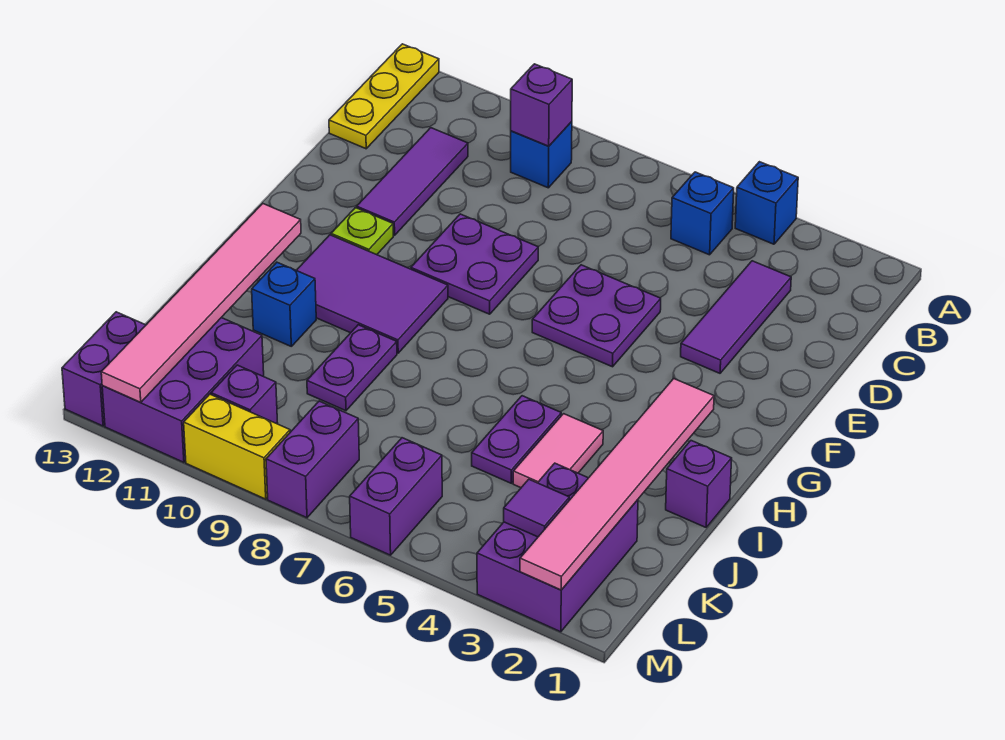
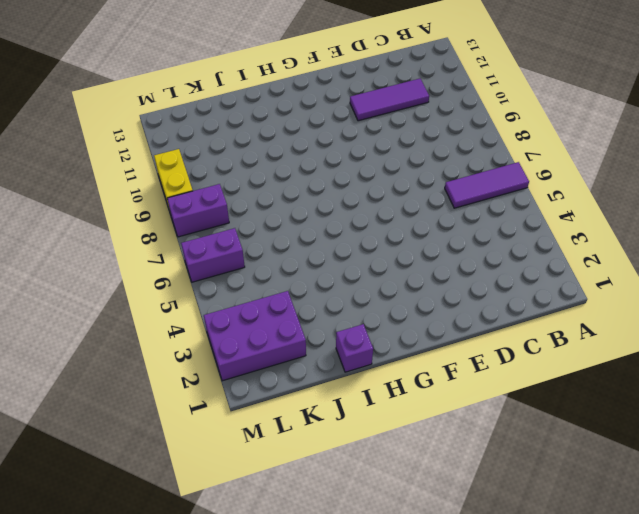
purple 1x3 tile [445,162,529,208] -> purple 1x3 tile moved to [681,261,791,373]
none -> blue 1x1 brick [735,162,798,244]
none -> yellow 1x3 plate [329,44,439,149]
none -> blue 1x1 brick [671,172,734,255]

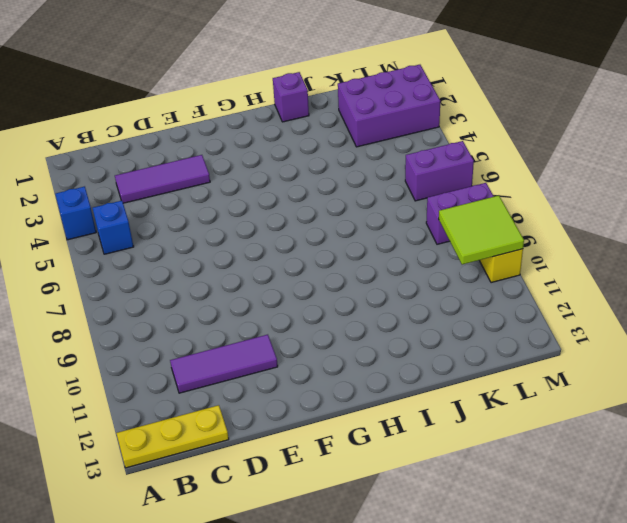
lime 2x2 tile [439,196,524,265] -> none
none -> blue 1x1 brick [511,122,572,188]
none -> purple 2x2 plate [532,265,661,367]
none -> purple 2x2 plate [411,214,538,314]

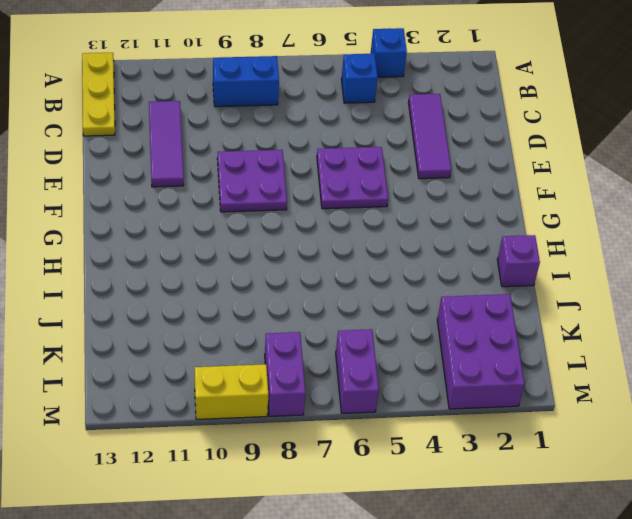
blue 1x2 brick [213,56,279,107] -> blue 1x1 brick [511,122,572,188]
none -> lime 1x1 plate [331,208,393,255]
none -> purple 2x3 tile [297,235,448,353]
none -> pink 1x2 tile [513,414,603,488]

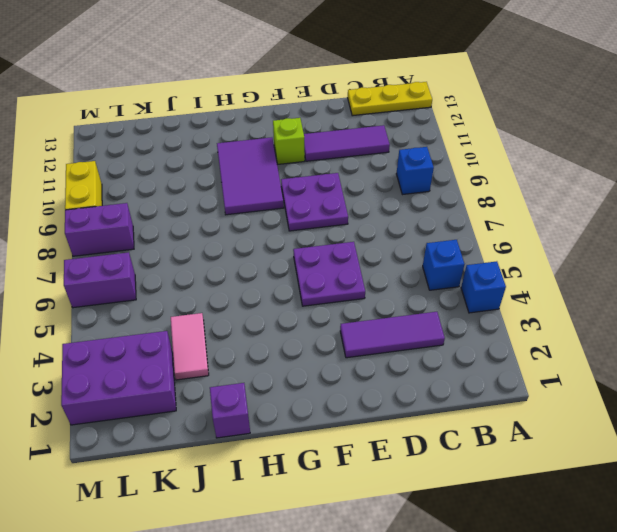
lime 1x1 brick [273,118,305,164] -> lime 1x1 plate [331,208,393,255]
pink 1x2 tile [171,313,209,380] -> pink 1x2 tile turned to [513,414,603,488]
none -> purple 1x2 plate [472,396,561,483]
none -> purple 1x2 plate [307,325,397,411]
none -> blue 1x1 brick [252,262,316,346]

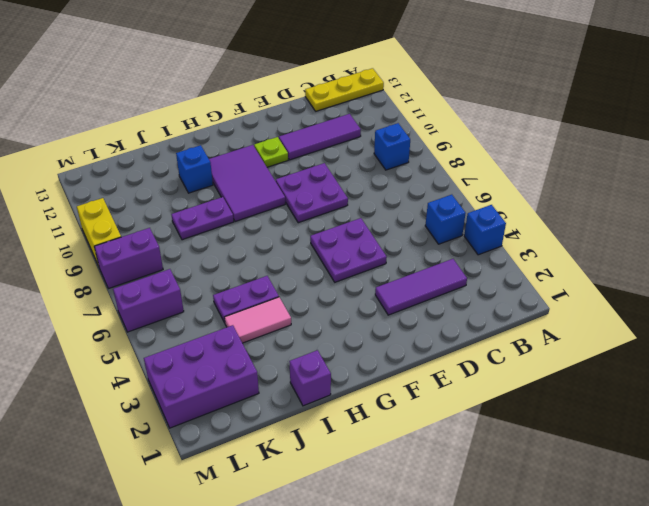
none -> purple 2x3 brick [102,318,264,462]
none -> purple 1x1 brick [211,365,277,424]
none -> purple 1x2 brick [62,312,146,426]

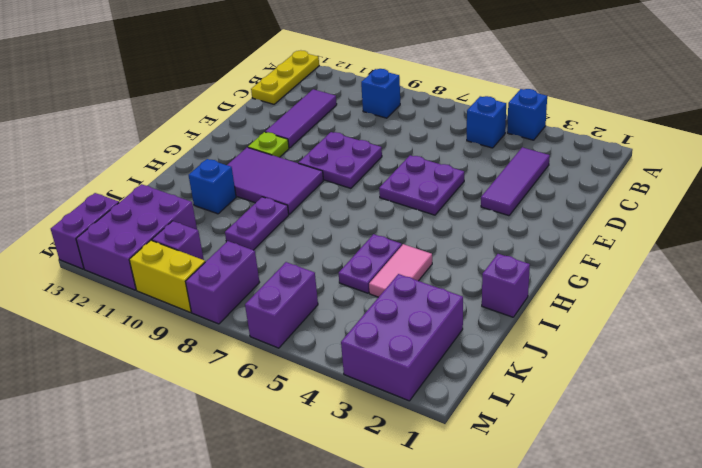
none -> purple 1x1 brick [511,64,572,146]
none -> pink 1x6 tile [520,379,714,590]
none -> pink 1x6 tile [101,204,301,402]

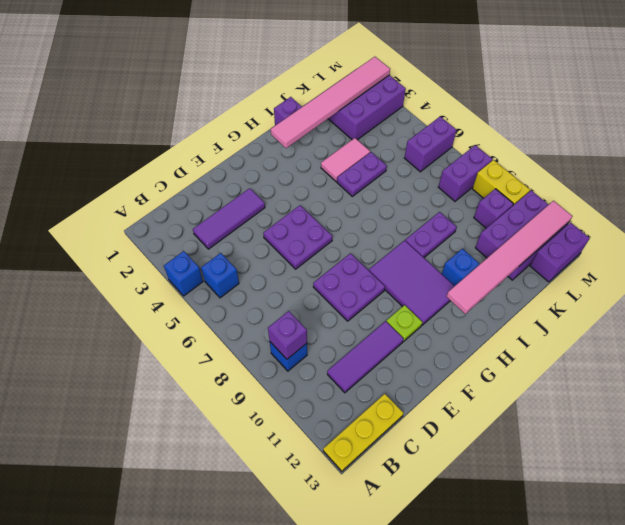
none -> purple 1x1 tile [504,479,569,537]

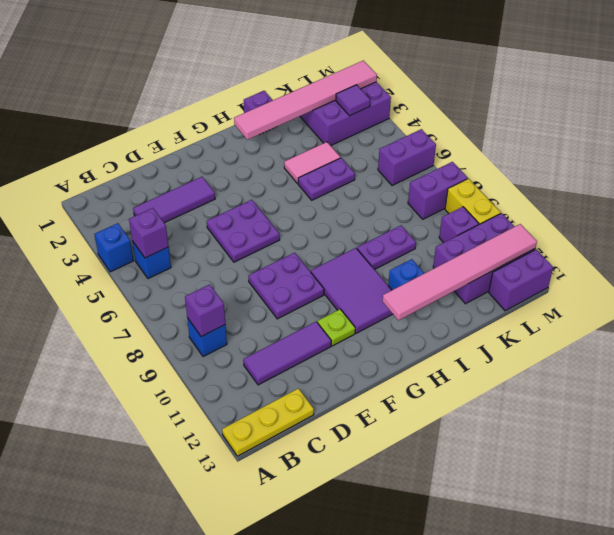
purple 1x1 brick [129,208,169,258] -> none

